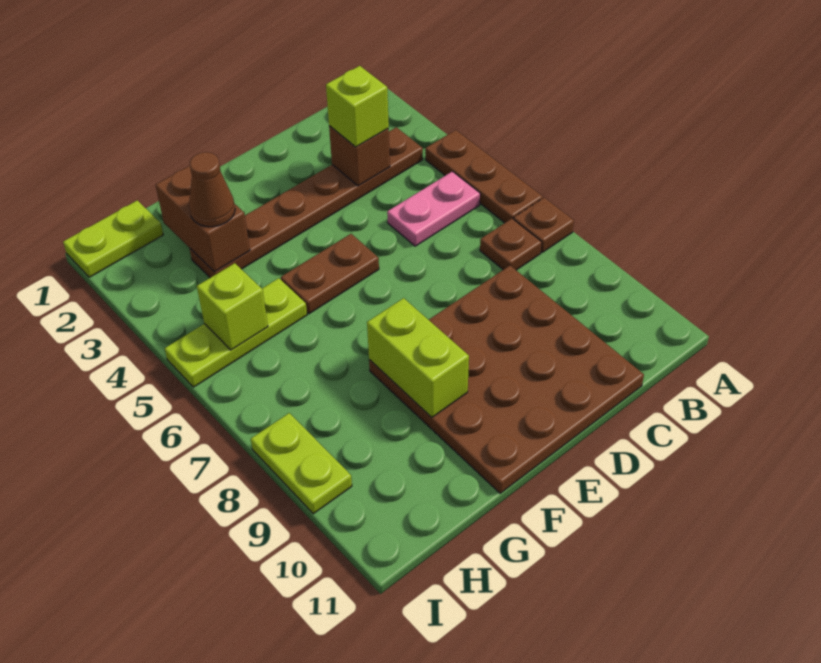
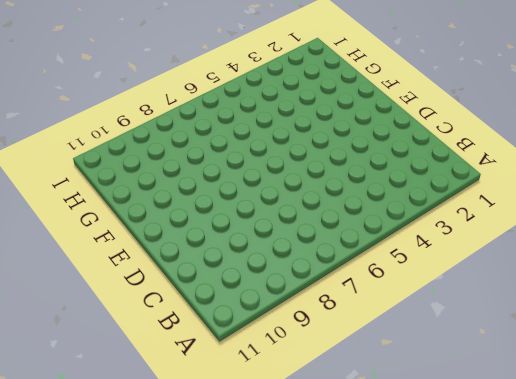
none -> brown 1x3 plate [425,130,543,223]
none -> brown 1x1 plate [513,198,574,252]
none -> brown 1x6 plate [189,127,423,278]

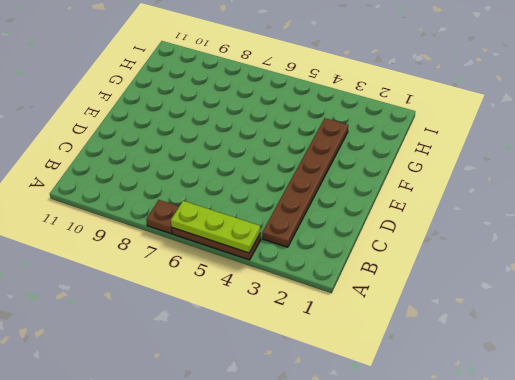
lime 1x3 plate [171,201,260,253] -> lime 1x3 plate turned to [165,278,307,387]
none -> pink 1x2 plate [387,171,480,246]
none -> brown 1x1 plate [480,219,542,270]
none -> brown 4x4 plate [369,266,644,493]

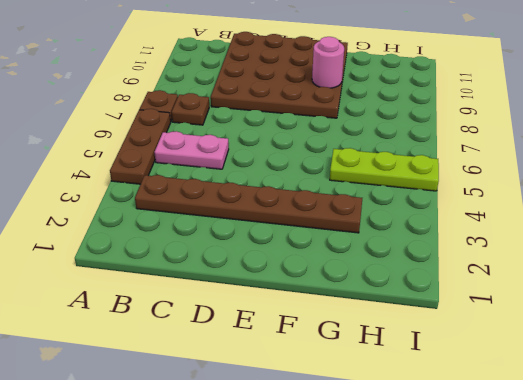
pink 1x1 round brick [312,37,344,88] -> lime 1x2 brick [367,298,469,417]
none -> brown 1x2 plate [281,234,379,314]
none -> lime 1x2 plate [63,200,163,277]
none -> lime 1x2 plate [251,413,352,514]

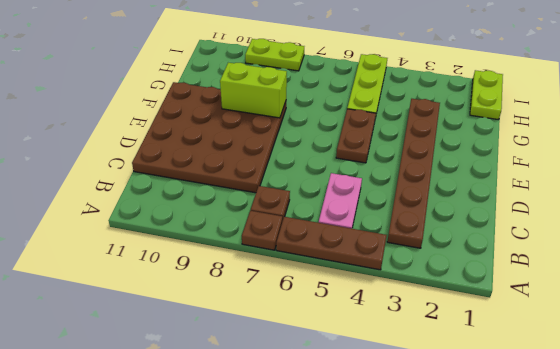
none -> brown 1x1 brick [329,126,390,186]
none -> brown 1x2 brick [156,166,250,272]
none -> lime 1x1 brick [197,263,268,350]

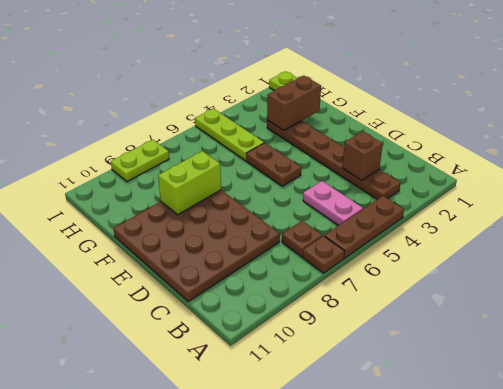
none -> lime 1x1 brick [197,263,268,350]
none -> lime 1x1 brick [326,66,389,147]
none -> brown 1x1 cone [189,152,235,227]

